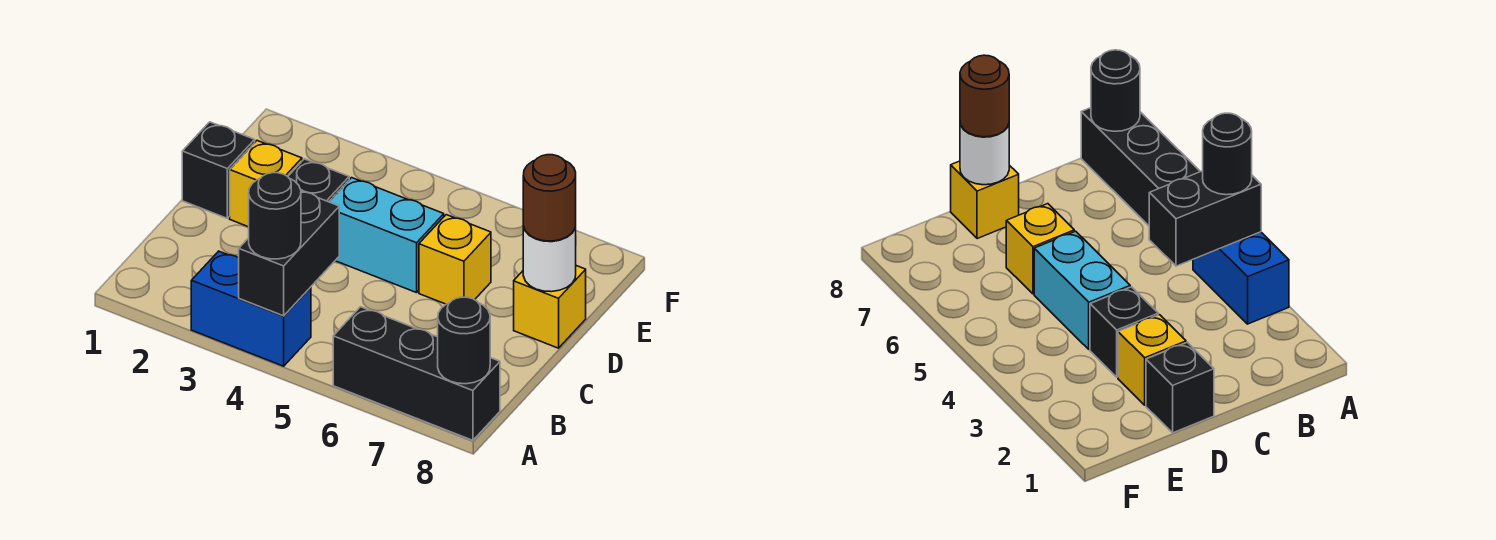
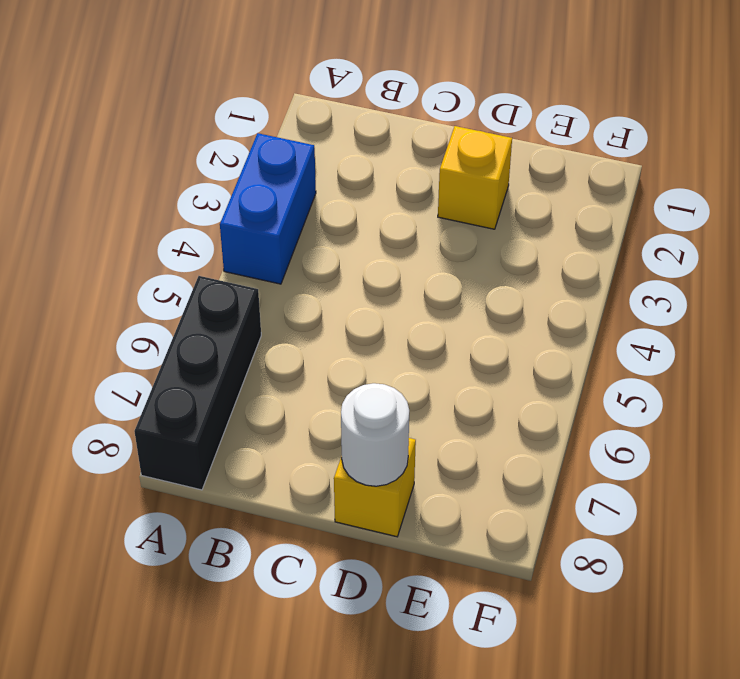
none -> black 1x1 brick [182,122,255,218]
none -> black 1x1 brick [288,159,349,202]
none -> cyan 1x2 brick [329,178,444,293]

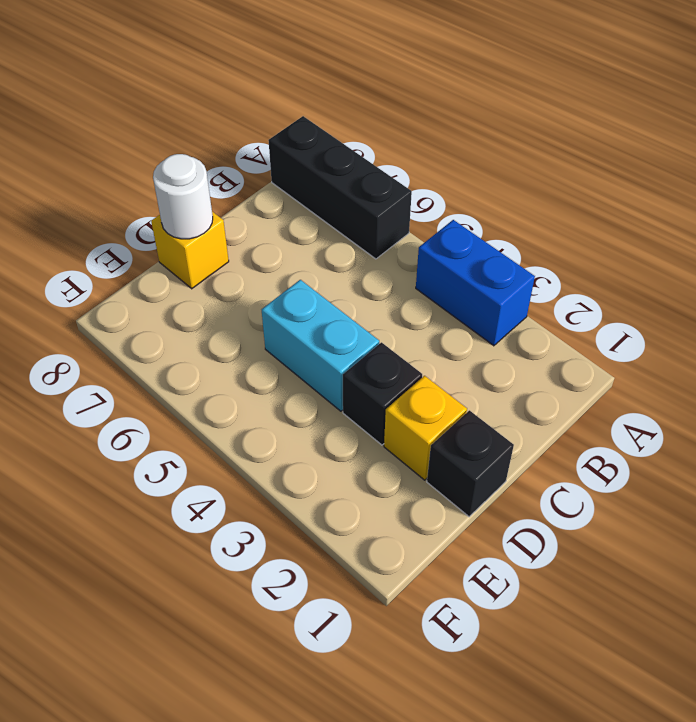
none -> yellow 1x1 brick [419,215,491,304]
none -> black 1x2 brick [239,191,339,316]
none -> black 1x1 round brick [438,297,490,384]

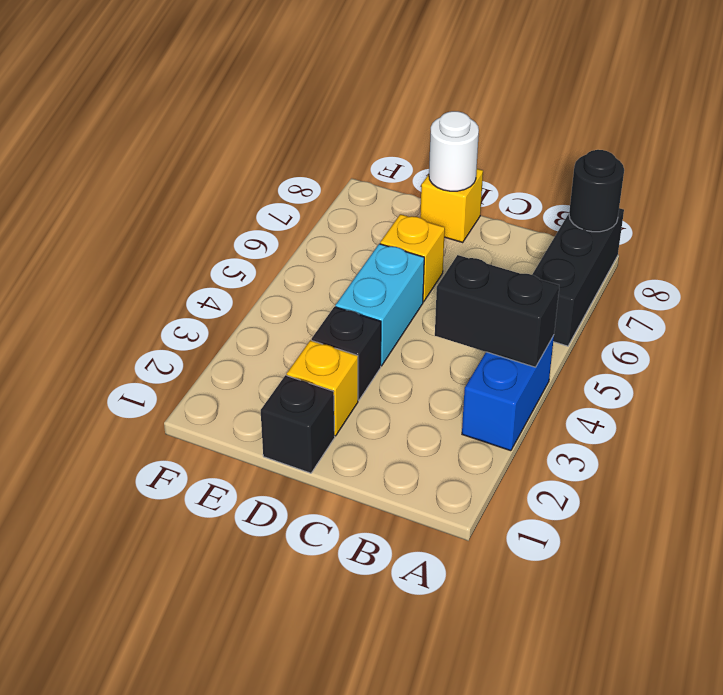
none -> black 1x1 round brick [249,173,301,259]
none -> brown 1x1 round brick [523,155,576,241]

